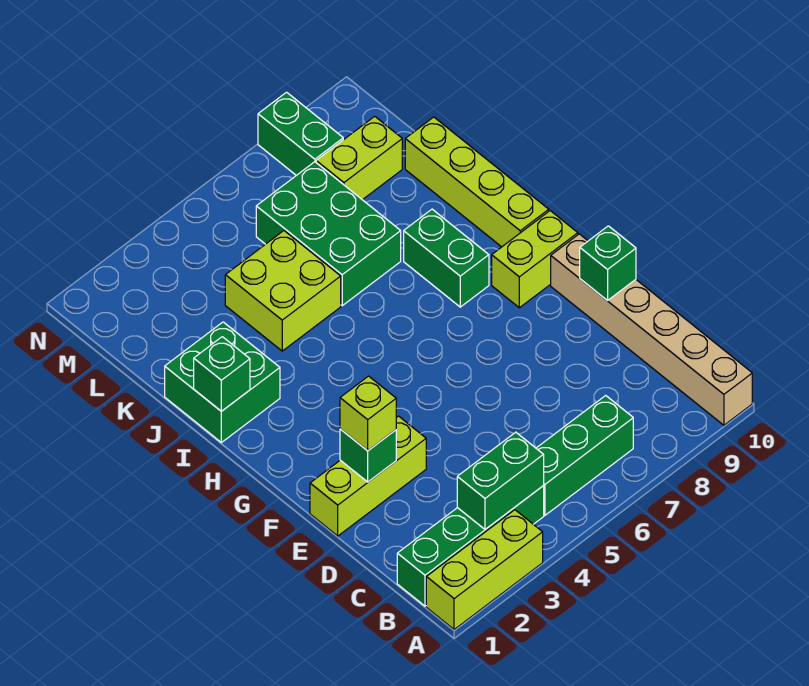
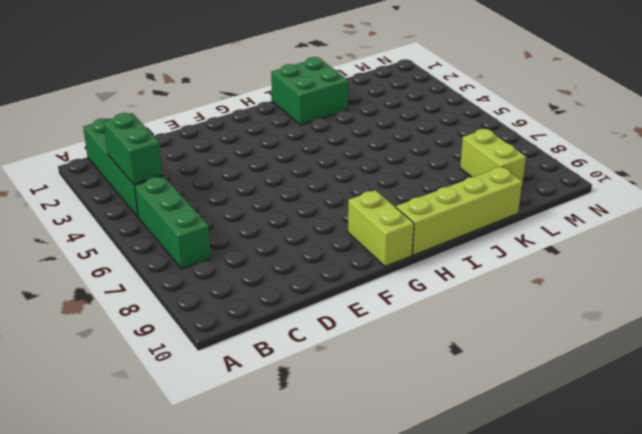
none -> lime 1x3 brick [426,510,543,630]
none -> tan 1x6 brick [551,234,752,425]
none -> lime 1x3 brick [310,416,426,536]

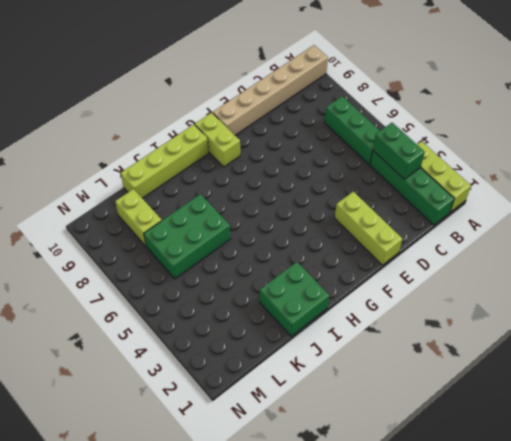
none -> green 1x2 brick [404,209,489,307]
none -> lime 2x2 brick [225,231,341,351]
none -> green 1x2 brick [258,92,343,175]

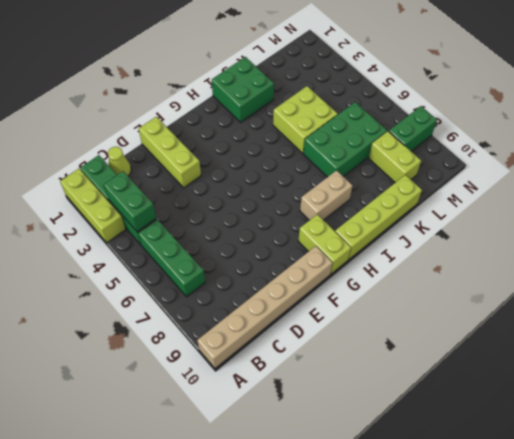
lime 1x1 cone [108,147,131,176] -> none
tan 1x2 brick [300,170,352,220] -> green 1x2 brick [404,209,489,307]
none -> green 1x1 brick [340,429,396,482]
none -> green 1x1 brick [580,226,636,300]
none -> green 1x1 brick [194,337,250,411]

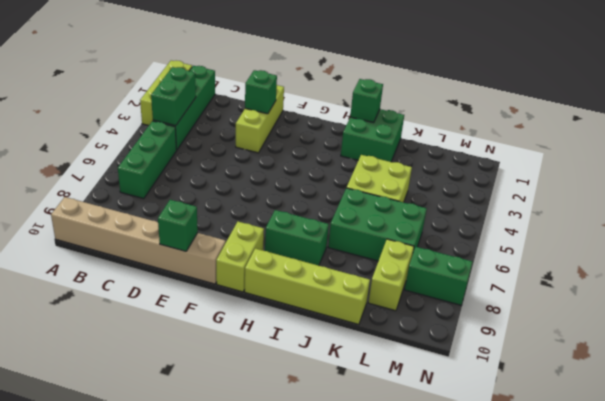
none -> lime 1x1 brick [340,376,396,451]

